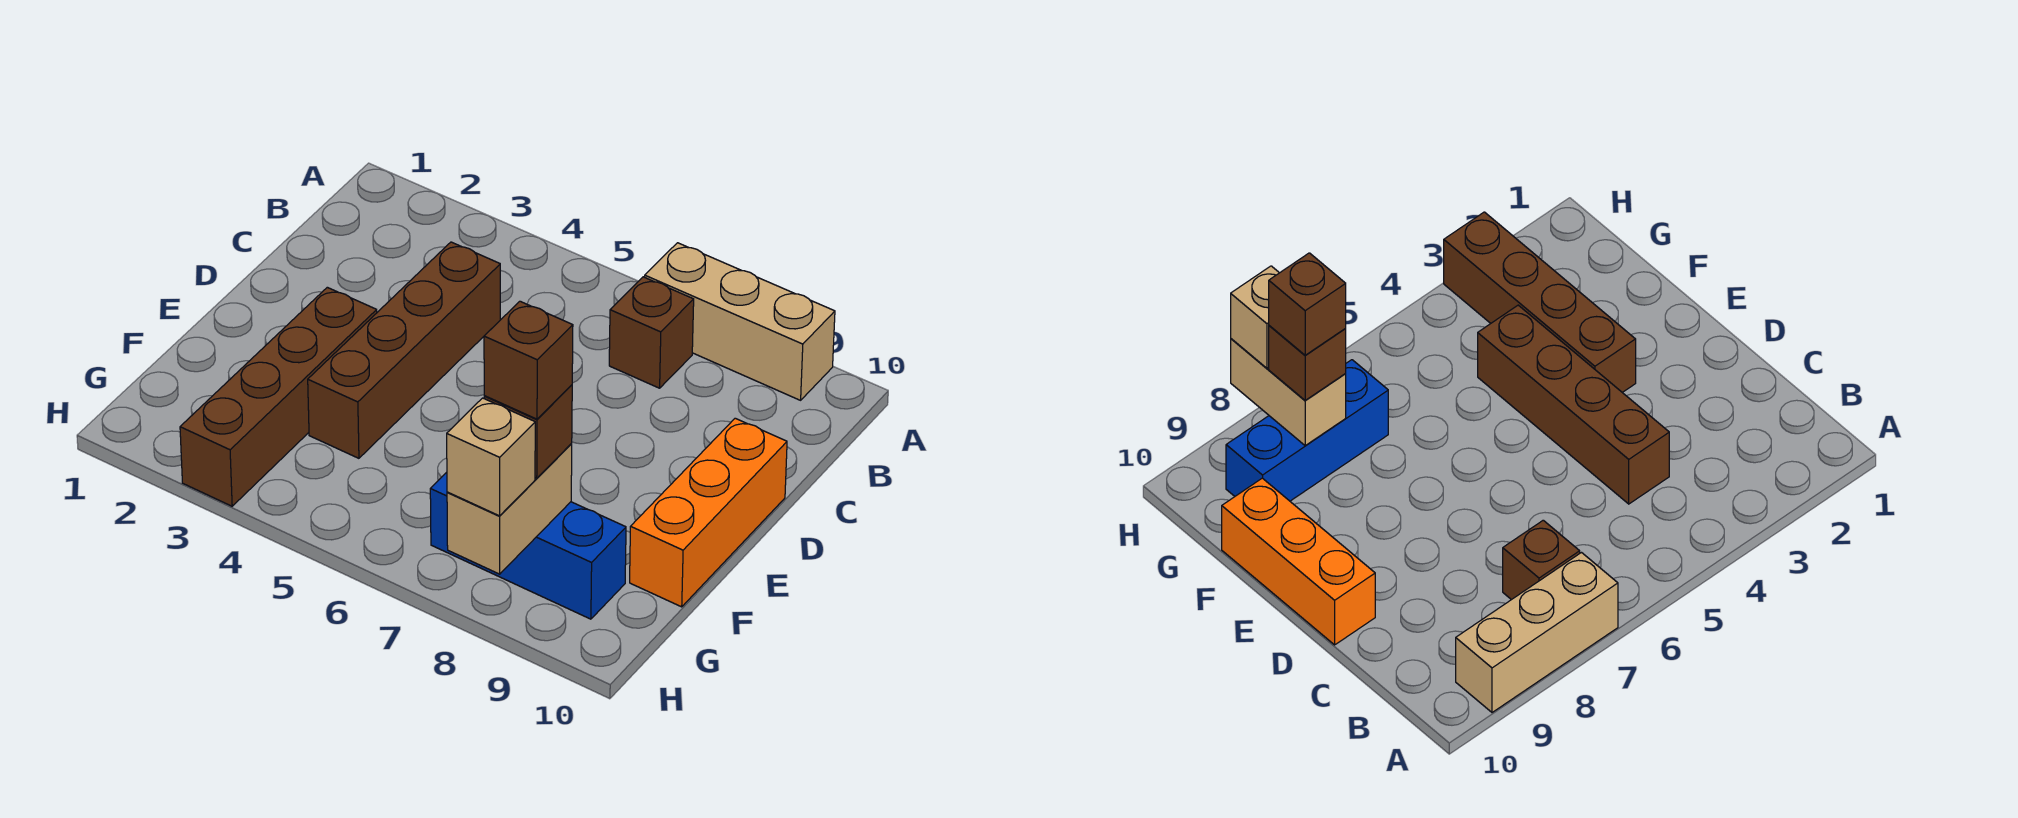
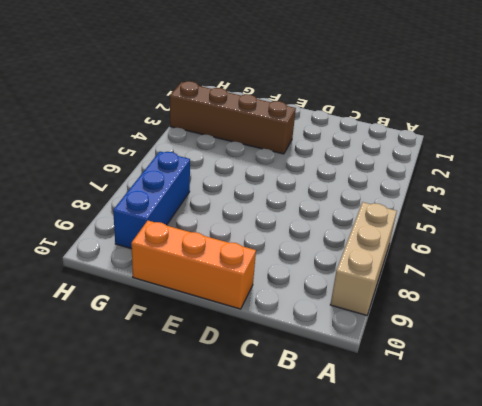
none -> brown 1x1 brick [609,277,694,388]
none -> brown 1x4 brick [308,242,500,458]

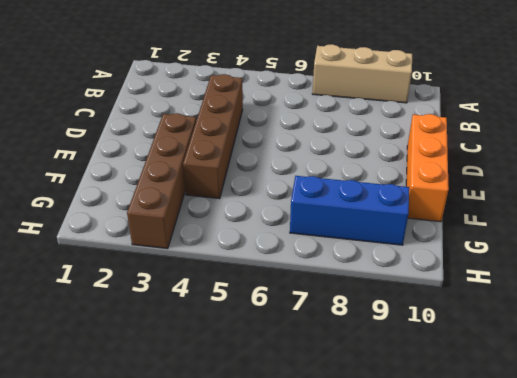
none -> brown 1x1 brick [609,277,694,388]
none -> tan 1x2 brick [447,444,572,574]

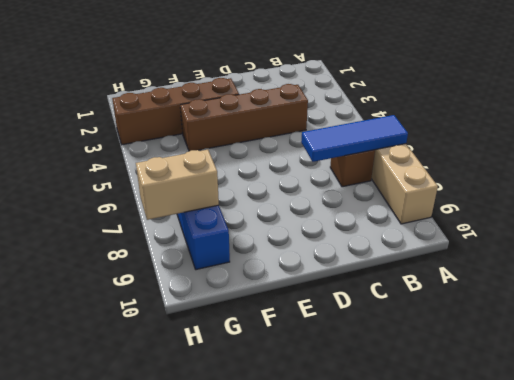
blue 1x3 tile [301,115,408,162] -> none
none -> orange 1x3 brick [630,418,787,607]
none -> brown 1x1 brick [484,385,572,478]

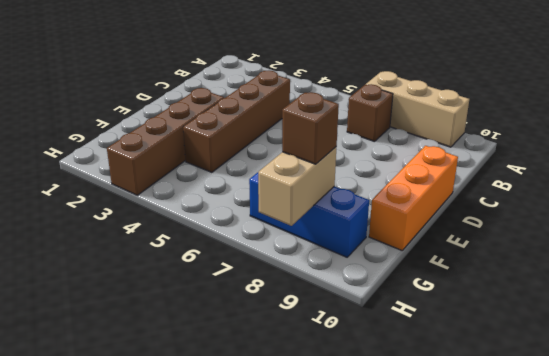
none -> tan 1x1 brick [447,398,535,516]
none -> brown 1x1 brick [484,301,573,419]

